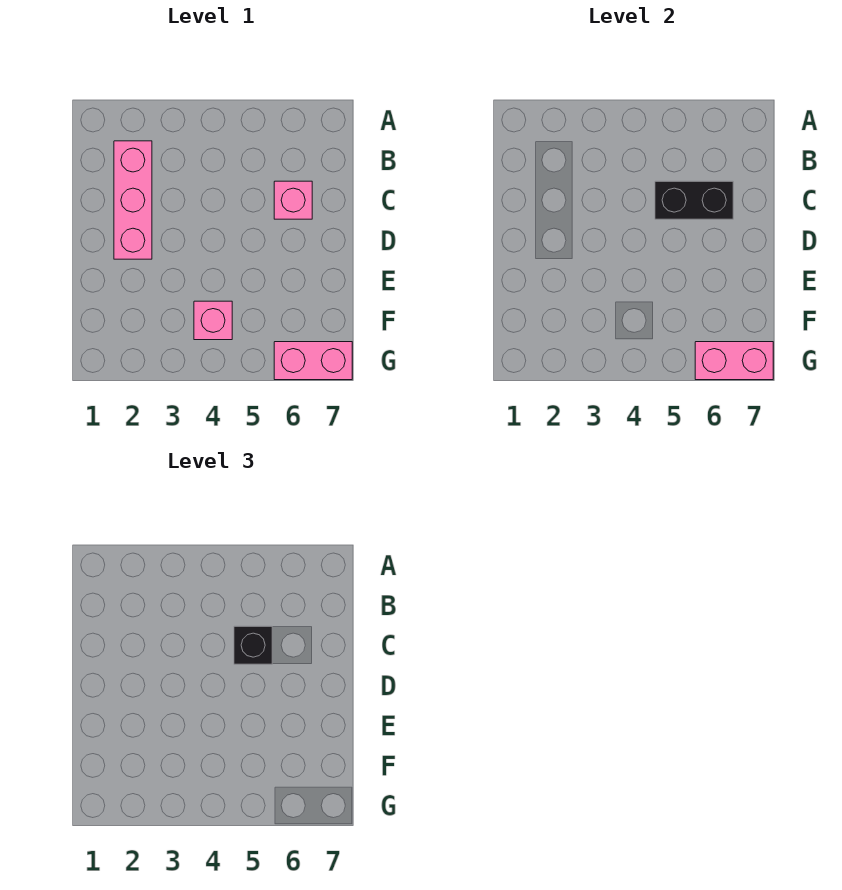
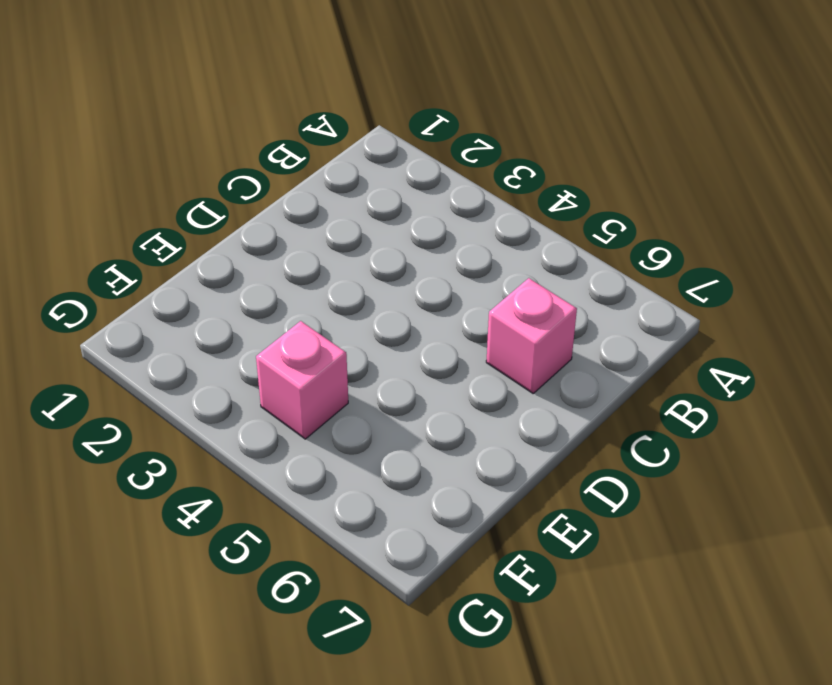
none -> pink 1x3 brick [114,141,152,259]
none -> pink 1x2 brick [274,342,352,380]

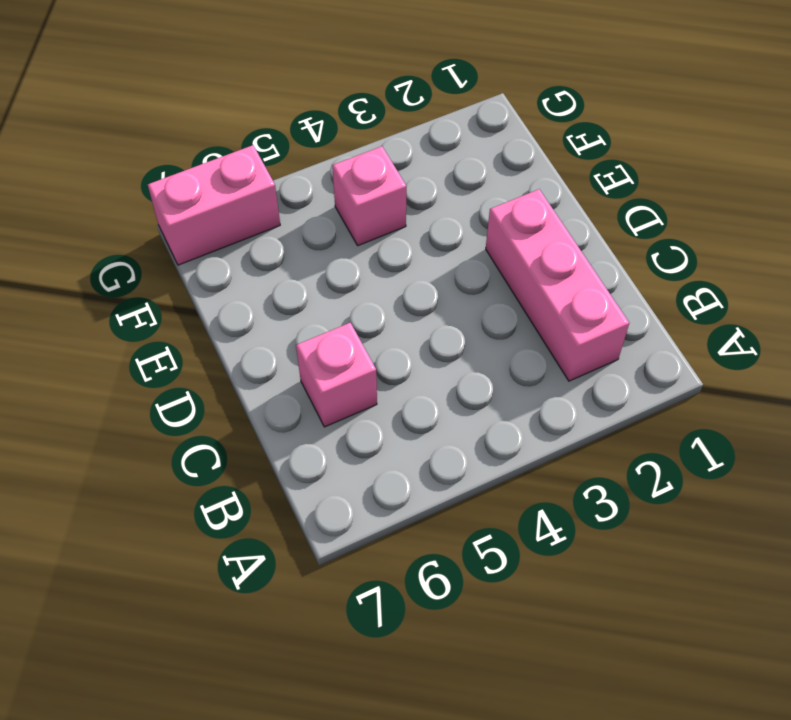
none -> black 1x2 brick [655,181,733,219]
none -> pink 1x2 brick [695,342,773,380]

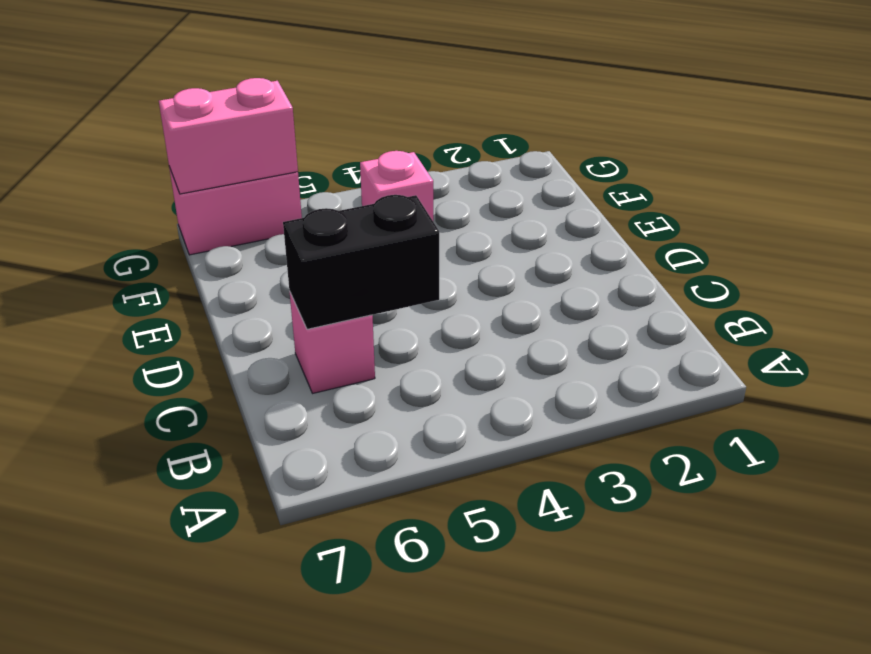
none -> pink 1x3 brick [114,141,152,259]
none -> black 1x1 brick [234,626,272,664]

